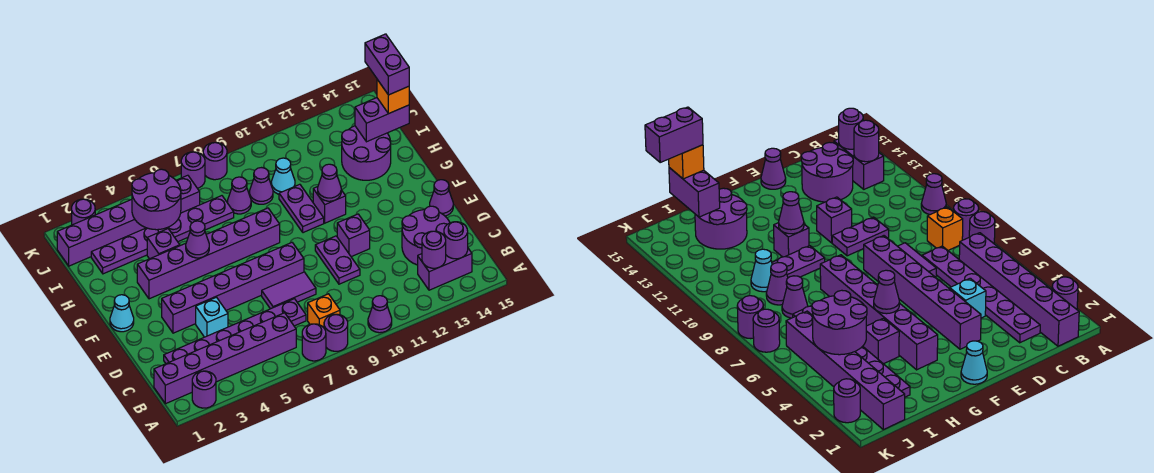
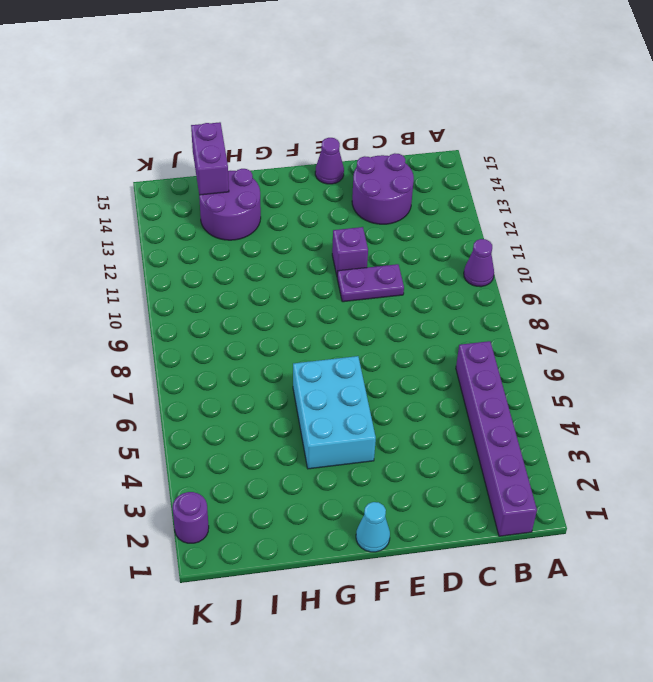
cyan 2x3 brick [293,356,376,469] -> purple 1x6 brick [137,208,280,299]
none -> purple 1x1 round brick [192,371,216,408]
none -> purple 1x1 round brick [302,324,326,361]
none -> purple 1x1 round brick [324,314,348,351]
none -> orange 1x1 brick [308,294,340,328]

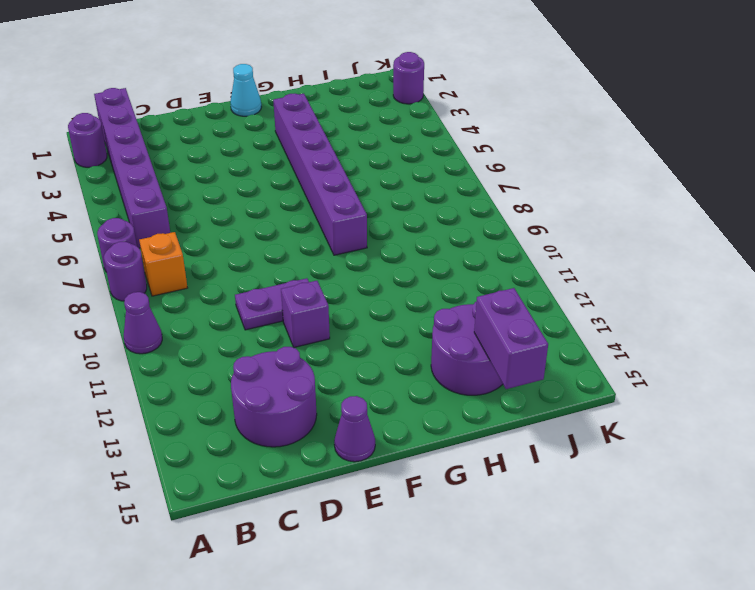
none -> purple 1x2 brick [418,249,472,290]
none -> purple 1x6 plate [164,299,306,364]
none -> cyan 1x1 brick [196,297,228,337]
none -> purple 1x2 tile [262,272,316,309]

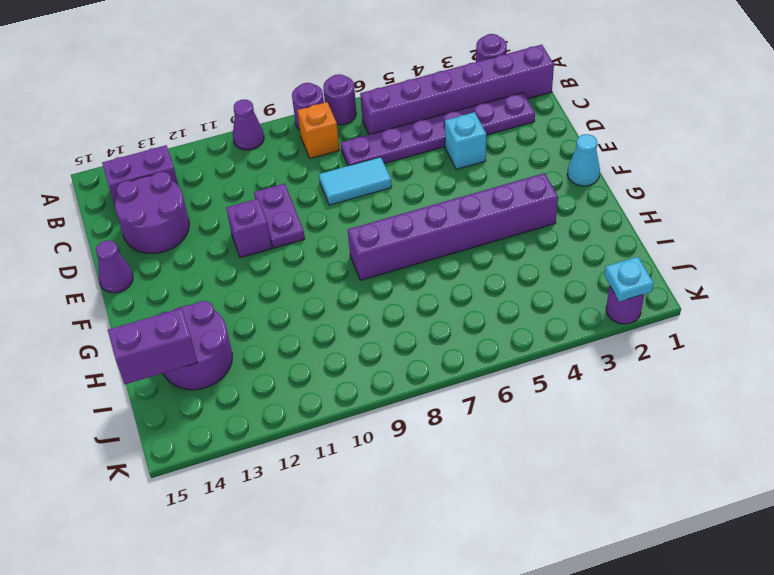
cyan 1x2 tile [319,157,392,205] -> purple 1x2 tile [262,272,316,309]
cyan 1x1 plate [604,257,653,302] -> none
none -> purple 1x6 brick [162,243,304,333]
none -> purple 1x2 plate [279,184,324,233]
none -> purple 1x1 brick [313,187,346,223]
none -> purple 1x1 brick [147,229,180,259]

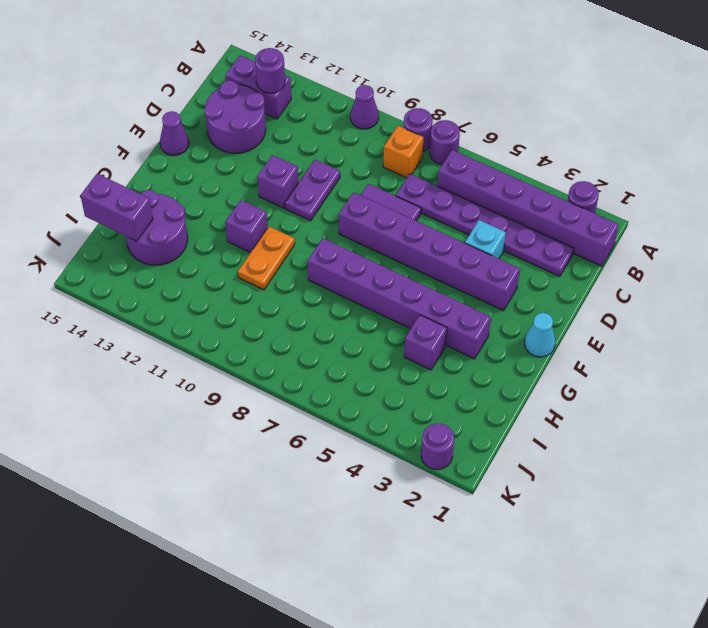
orange 1x2 plate [238,227,295,290] -> purple 1x2 plate [279,184,324,233]
none -> purple 1x6 plate [91,196,234,274]
none -> purple 1x1 cone [228,177,251,214]
none -> purple 1x1 cone [249,168,273,204]
none -> cyan 1x1 cone [271,158,295,194]

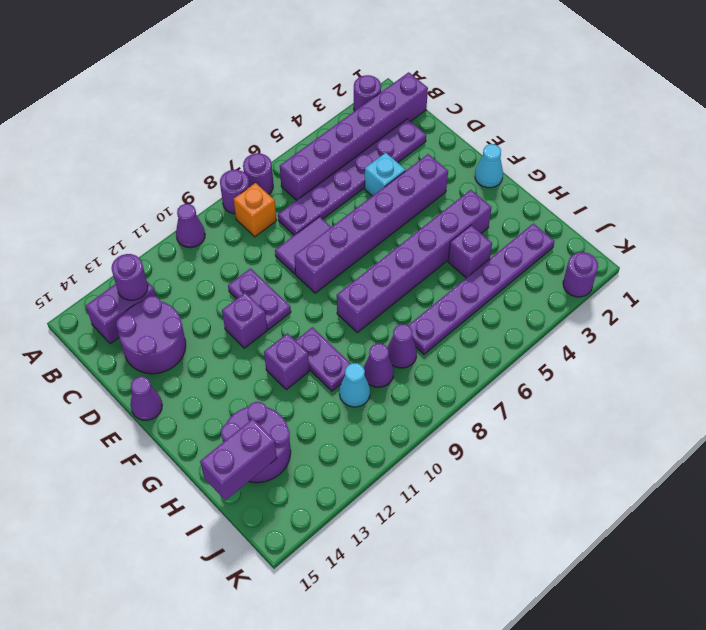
none -> purple 1x6 brick [57,175,200,266]
none -> purple 1x1 round brick [181,152,205,188]
none -> purple 1x1 round brick [203,143,227,180]
none -> purple 1x1 round brick [444,222,468,259]

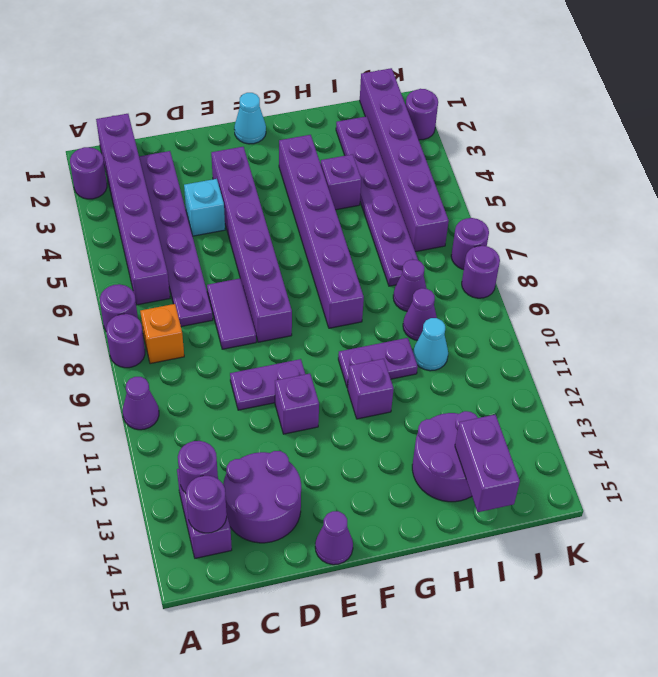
none -> purple 1x1 cone [186,221,209,258]
none -> purple 1x1 cone [318,164,341,201]
none -> purple 2x2 round brick [132,169,181,230]
none -> orange 1x1 brick [377,80,409,114]

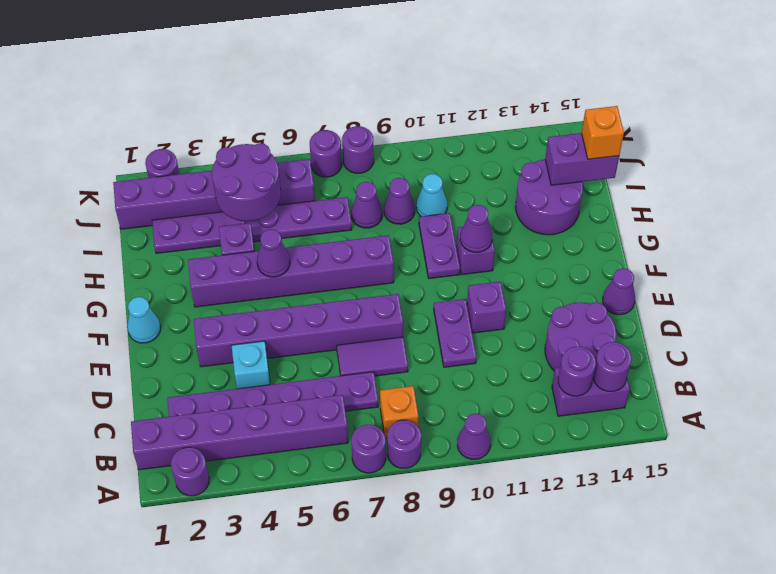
none -> purple 1x2 brick [365,34,409,95]

